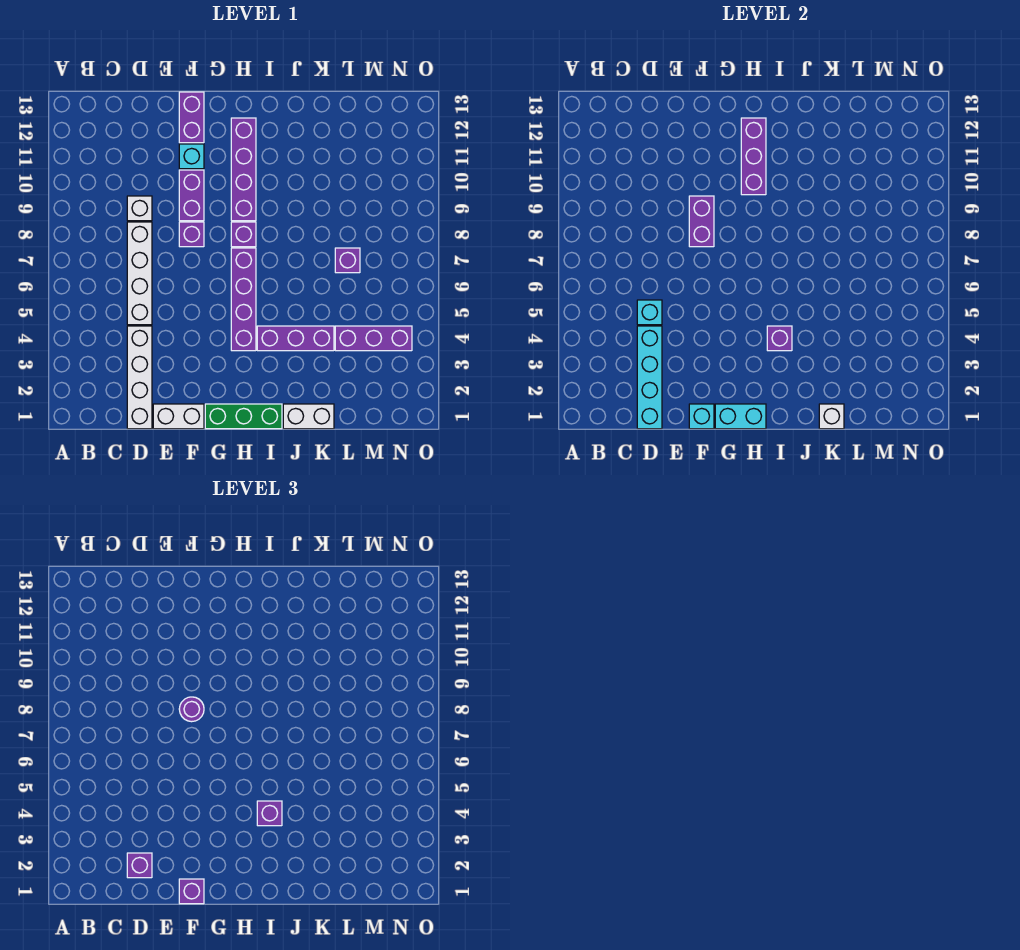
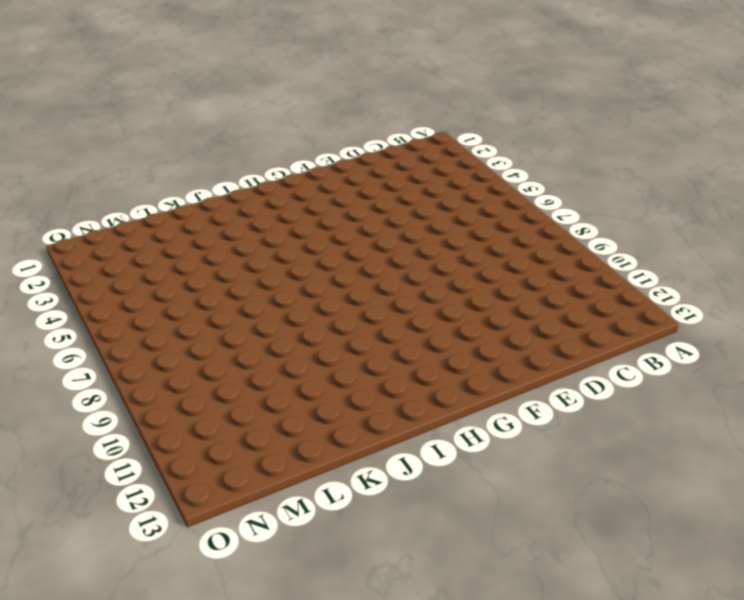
none -> white 1x4 brick [127,326,152,429]
none -> white 1x4 brick [127,222,152,325]
none -> white 1x1 brick [127,196,152,221]

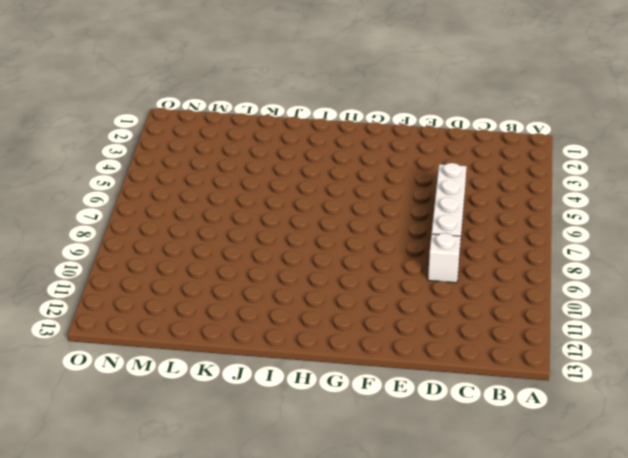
none -> white 1x4 brick [127,326,152,429]
none -> white 1x2 brick [153,404,204,429]
none -> purple 1x1 brick [179,222,204,247]

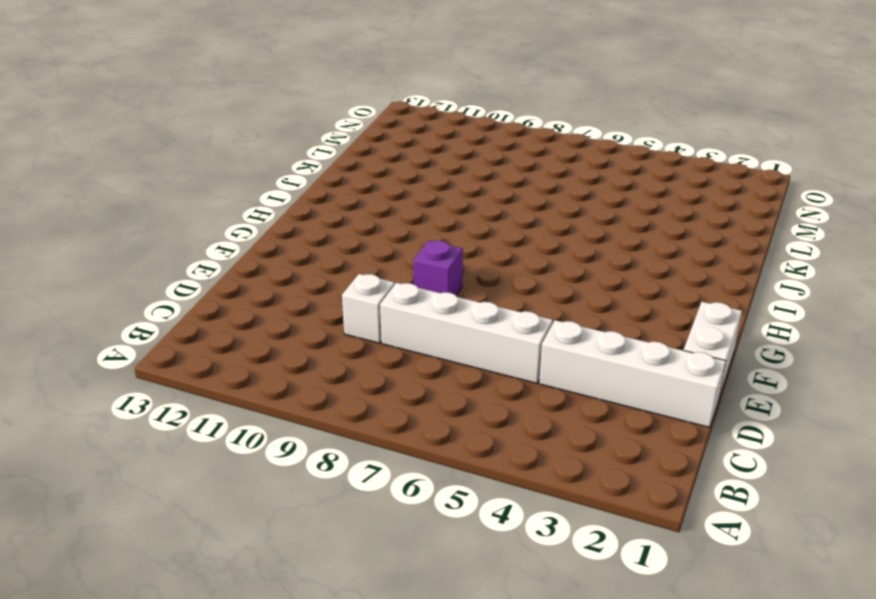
none -> purple 1x2 brick [179,170,204,221]
none -> cyan 1x1 brick [179,144,204,169]
none -> purple 1x2 brick [179,92,204,143]

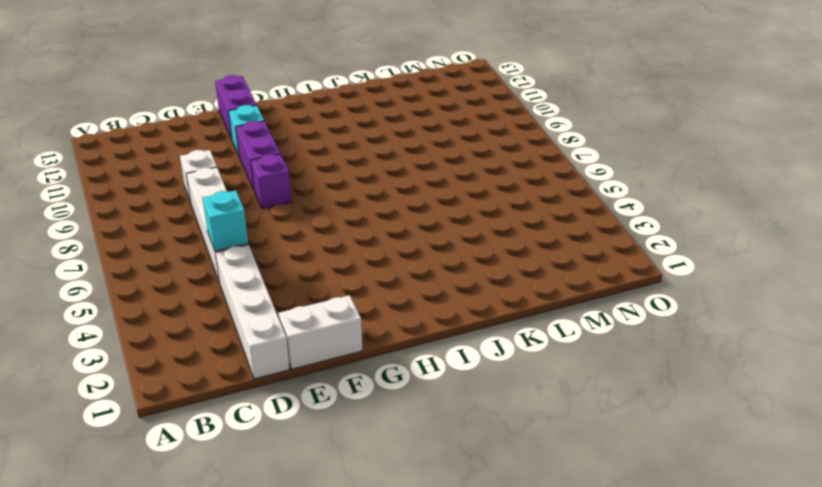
none -> green 1x3 brick [205,404,282,429]
none -> purple 1x4 brick [231,248,256,351]
none -> purple 1x1 brick [231,222,256,247]

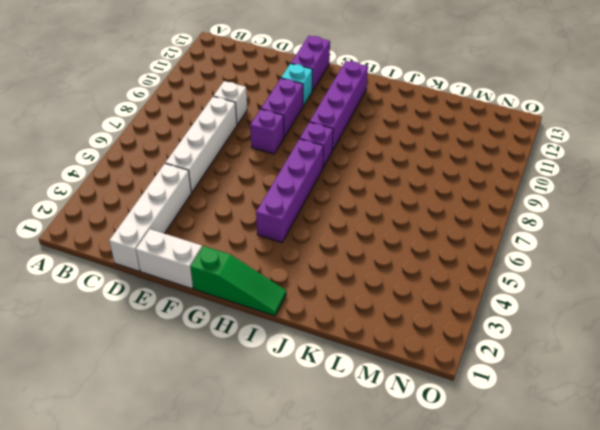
green 1x3 slope [190,246,286,316] -> green 1x3 brick [205,404,282,429]
none -> purple 1x3 brick [257,326,334,351]
none -> white 1x2 brick [283,404,334,429]
none -> purple 1x3 brick [335,326,412,351]

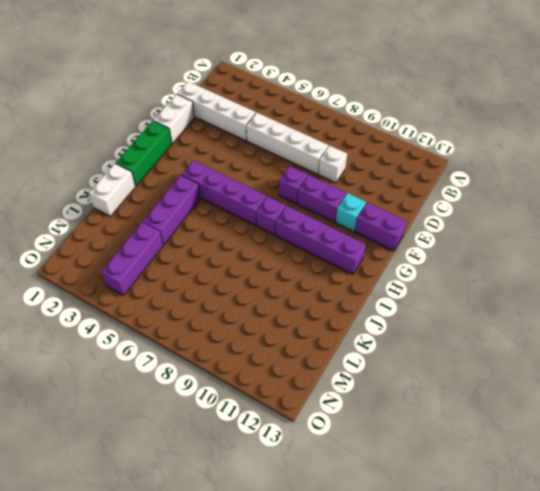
none -> purple 1x1 brick [335,248,360,273]
none -> cyan 1x4 brick [637,326,662,429]
none -> cyan 1x1 brick [637,300,662,325]

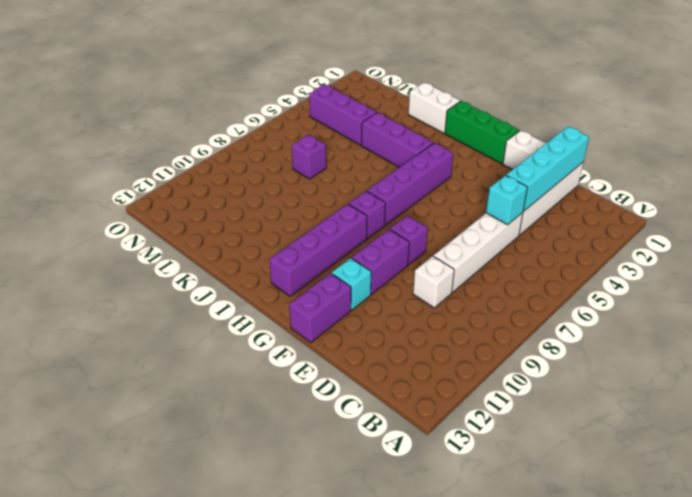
none -> cyan 1x1 brick [689,404,714,429]
none -> purple 1x2 brick [689,196,714,247]
none -> cyan 1x2 brick [715,404,766,429]

